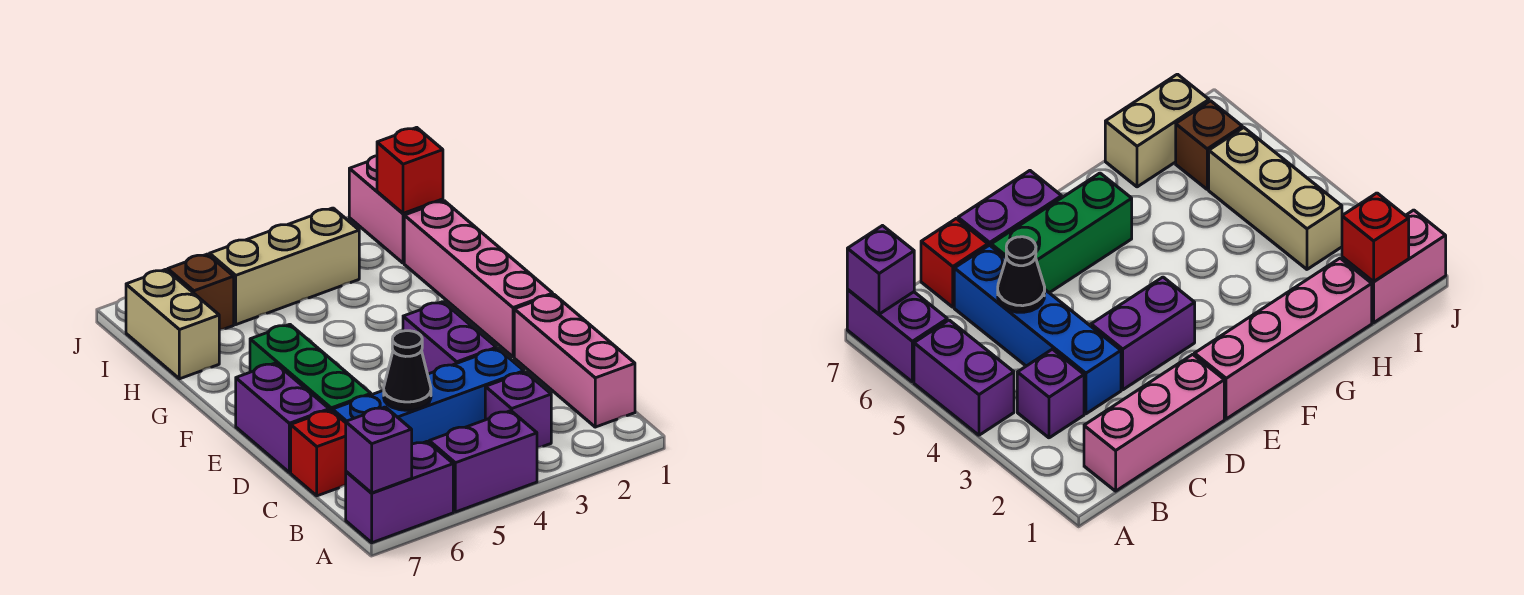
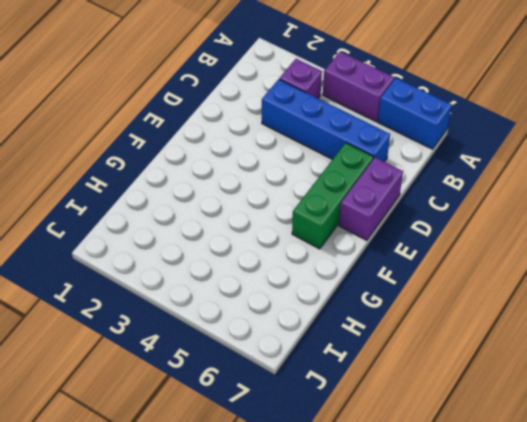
blue 1x2 brick [378,78,452,149] -> purple 1x2 brick [346,442,453,543]
none -> pink 1x3 brick [514,294,635,427]
none -> red 1x1 brick [291,410,346,496]
none -> purple 1x2 brick [403,302,497,374]

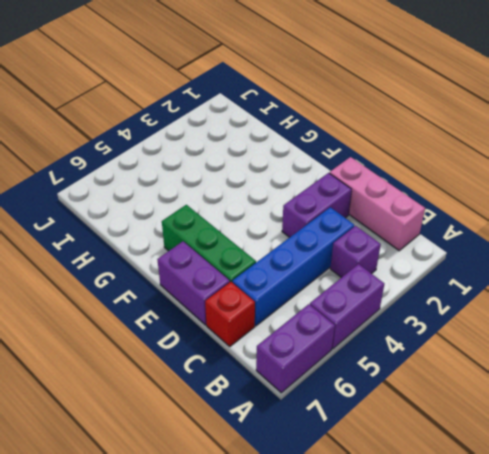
purple 1x2 brick [282,173,352,237] -> purple 1x2 brick turned to [403,302,497,374]
none -> pink 1x4 brick [404,201,553,357]
none -> tan 1x2 brick [126,269,219,379]
none -> pink 1x2 brick [349,156,443,263]

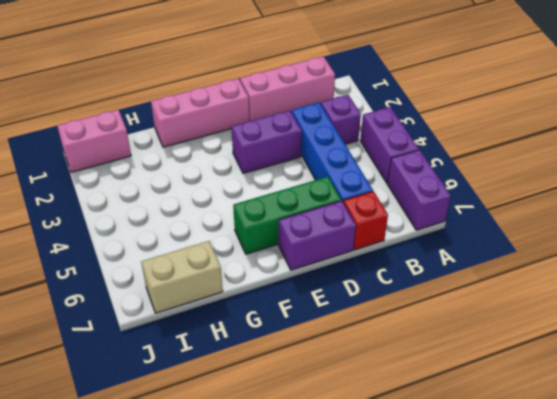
pink 1x3 brick [151,78,250,147] -> pink 1x4 brick [404,201,553,357]
none -> tan 1x3 brick [210,208,359,325]
none -> brown 1x1 brick [168,254,234,330]
none -> purple 1x1 brick [346,407,412,493]

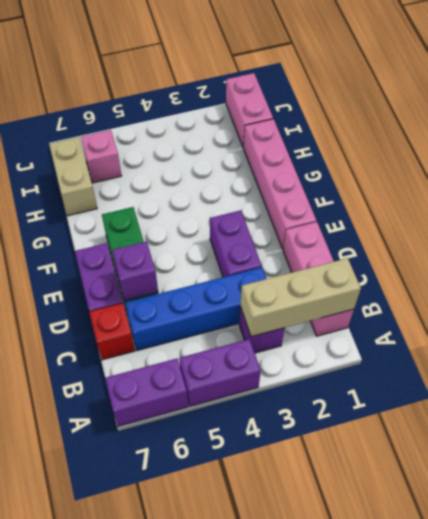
tan 1x3 brick [240,258,361,337] -> tan 1x3 brick moved to [210,208,359,325]
purple 1x1 brick [112,241,158,301] -> purple 1x1 brick moved to [346,407,412,493]
pink 1x1 brick [81,130,122,183] -> brown 1x1 brick [168,254,234,330]
none -> black 1x1 cone [384,331,431,410]
none -> red 1x1 brick [377,127,443,213]

